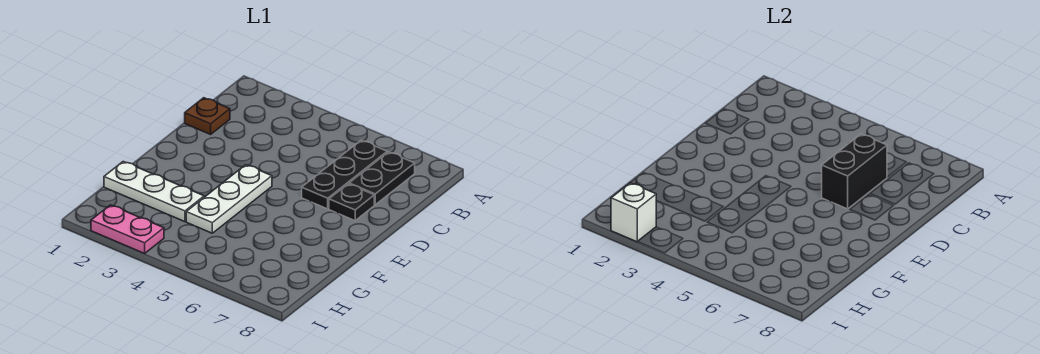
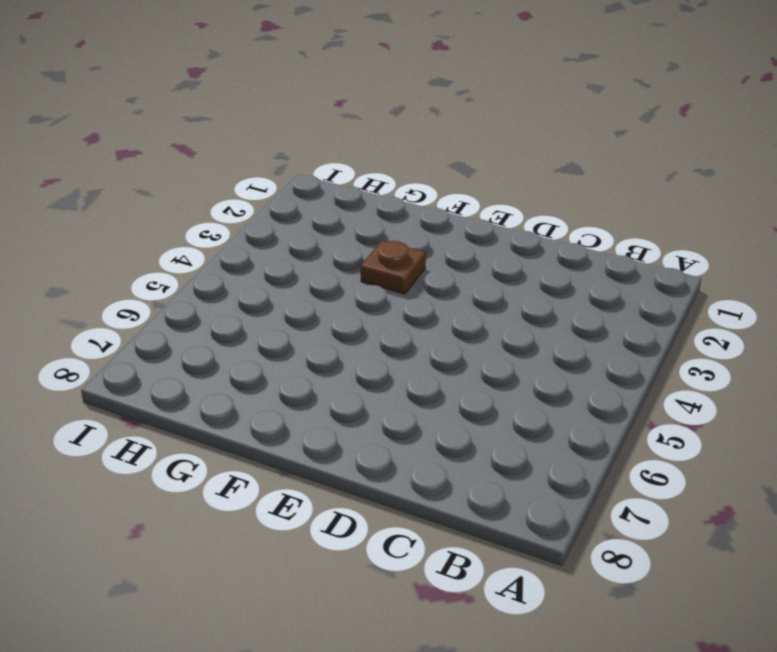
brown 1x1 plate [361,240,426,294] -> brown 1x1 plate moved to [185,98,230,134]
none -> black 1x3 plate [302,140,387,209]
none -> black 1x2 plate [349,152,415,205]

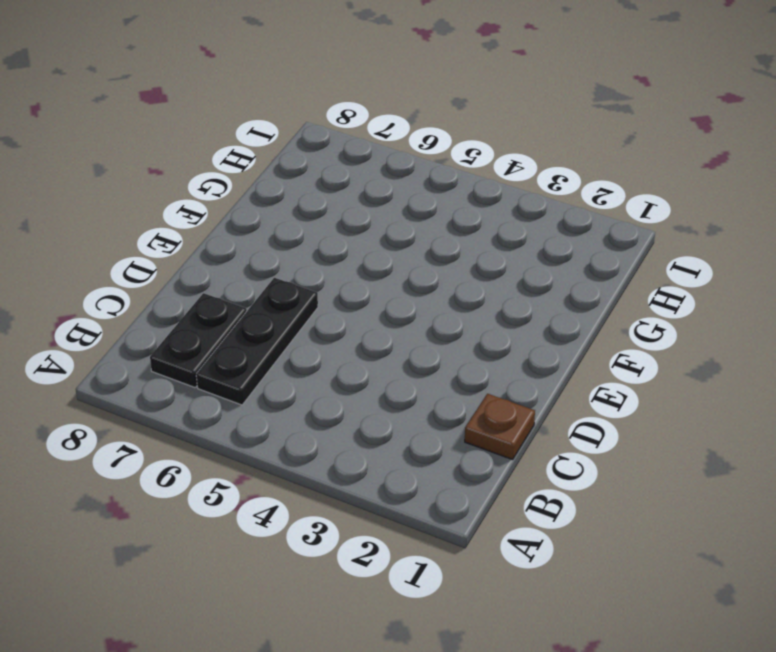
none -> black 1x1 plate [329,184,374,221]
none -> white 1x3 plate [186,165,272,233]

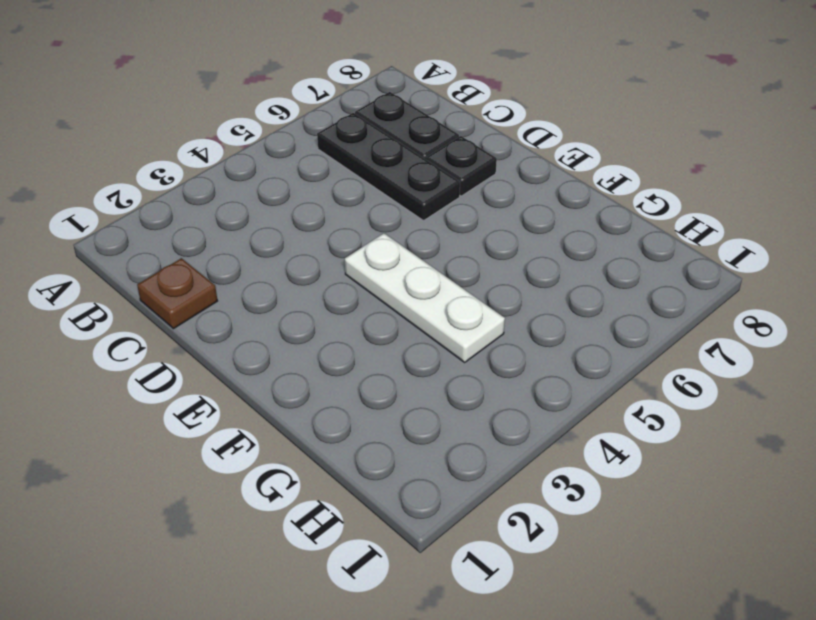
none -> white 1x3 plate [104,162,204,222]
none -> pink 1x2 plate [91,205,164,253]

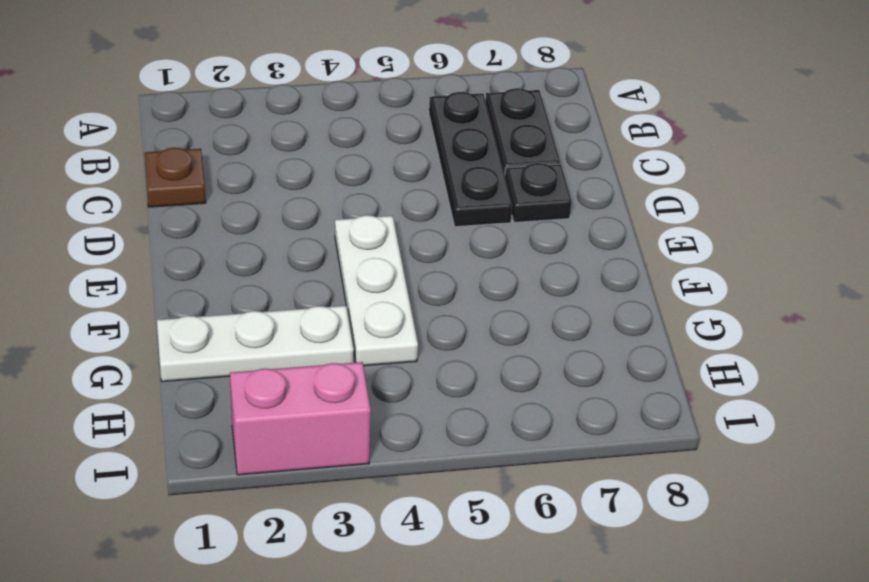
pink 1x2 brick [230,362,371,475] -> pink 1x2 plate [91,205,164,253]
none -> black 1x2 brick [822,134,887,209]
none -> white 1x1 brick [611,183,656,242]

